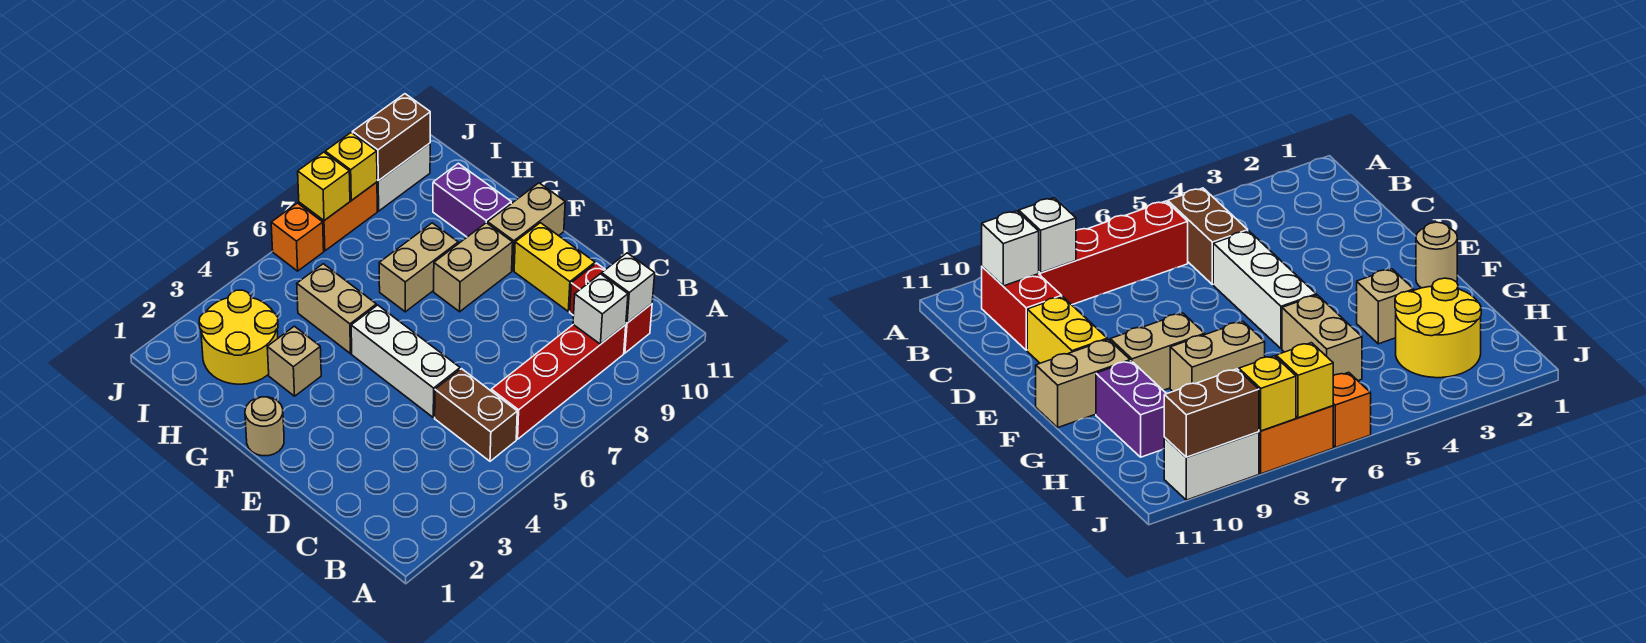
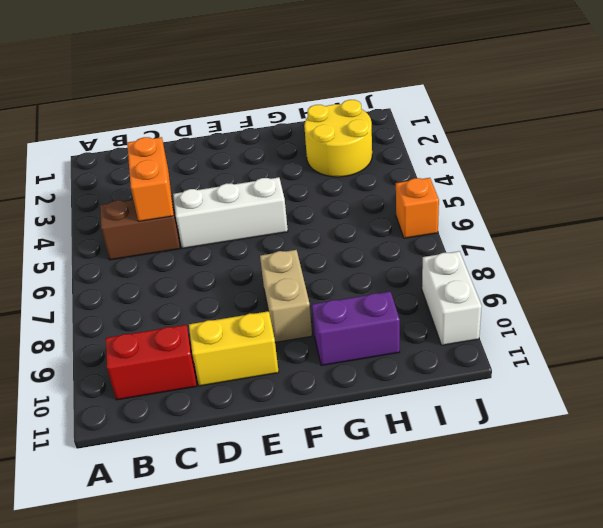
orange 1x2 brick [127,137,174,221] -> orange 1x2 brick moved to [299,182,377,251]
none -> red 1x4 brick [491,325,626,439]
none -> tan 1x1 round brick [245,397,284,456]
none -> tan 1x2 brick [488,183,565,271]

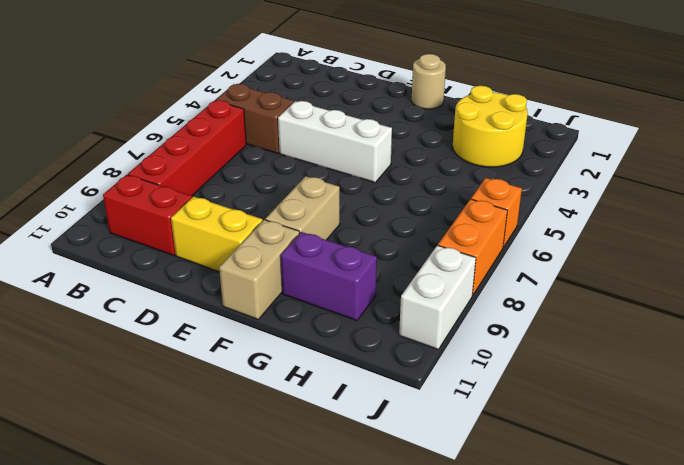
none -> tan 1x1 brick [267,326,321,396]
none -> tan 1x2 brick [297,264,376,354]
none -> tan 1x2 brick [379,223,458,312]

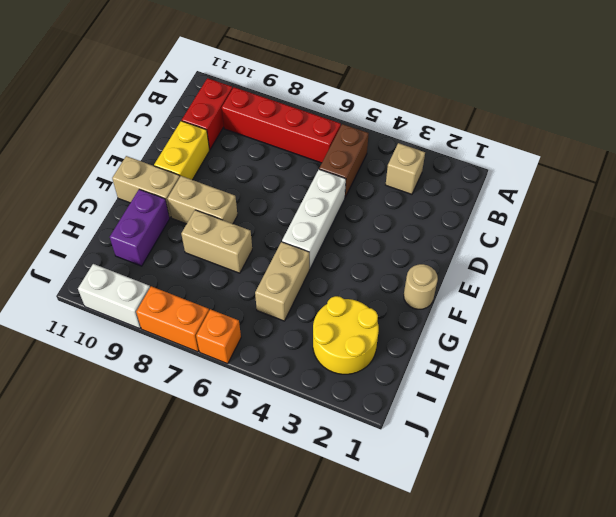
tan 1x1 brick [386,143,425,194] -> tan 1x1 brick moved to [267,326,321,396]
none -> white 1x1 brick [573,274,628,344]
none -> white 1x1 brick [602,253,655,323]
none -> yellow 1x1 brick [298,152,350,220]

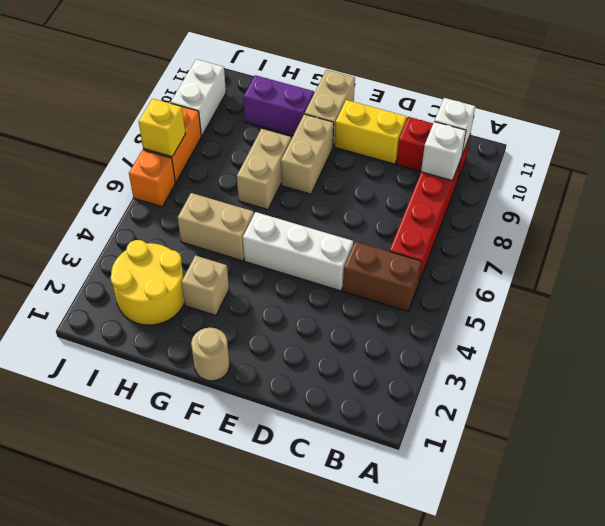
none -> yellow 1x1 brick [325,133,377,201]
none -> brown 1x2 brick [353,94,430,181]

